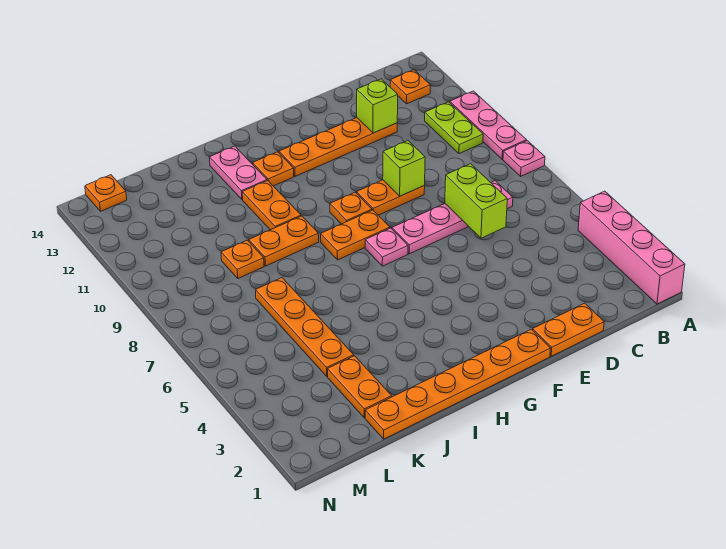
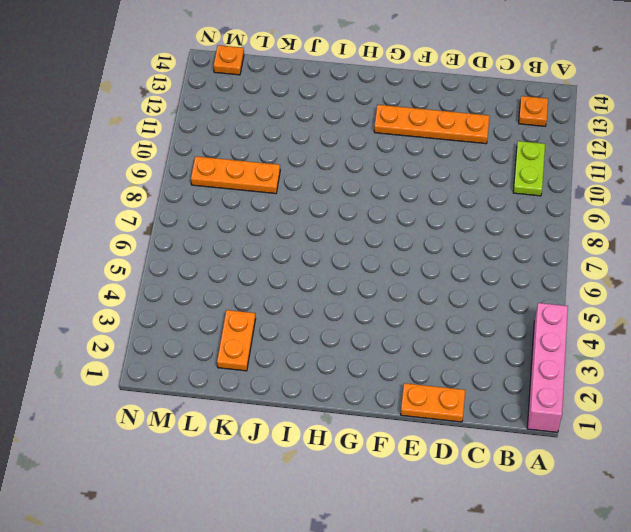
orange 1x3 plate [191,156,280,194] -> orange 1x1 plate [221,240,264,278]
none -> pink 1x1 plate [503,141,545,176]
none -> pink 1x3 plate [450,91,526,159]
none -> pink 1x4 plate [392,181,513,254]

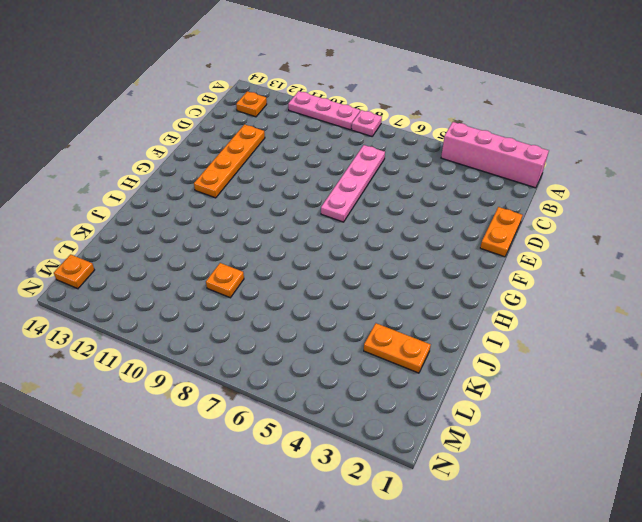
none -> lime 1x2 plate [425,102,483,154]
none -> orange 1x2 plate [357,180,425,215]
none -> orange 1x6 plate [365,329,551,439]

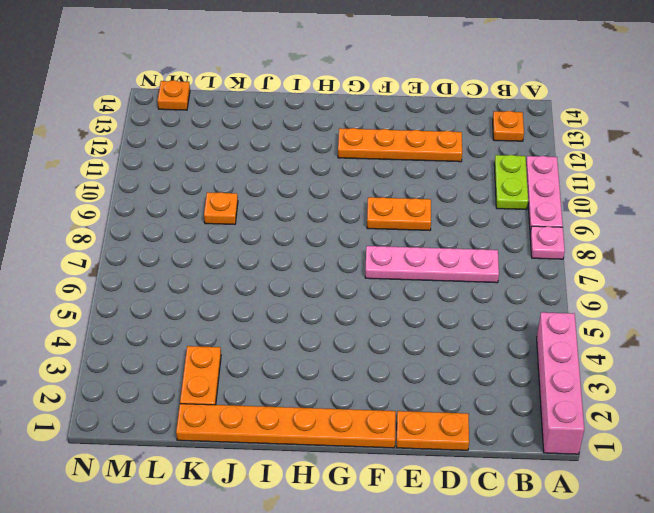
none -> pink 1x1 plate [365,228,408,266]
none -> orange 1x2 plate [321,210,390,260]
none -> orange 1x1 plate [330,192,372,224]

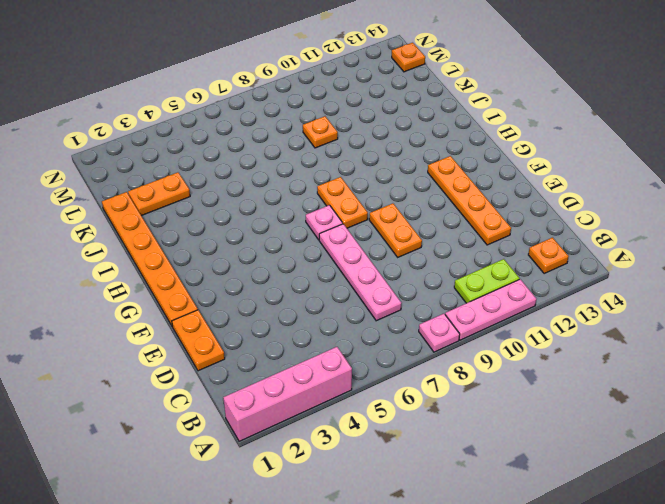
none -> orange 1x1 plate [330,192,372,224]
none -> orange 1x1 plate [253,152,294,186]
none -> orange 1x2 plate [249,216,319,266]

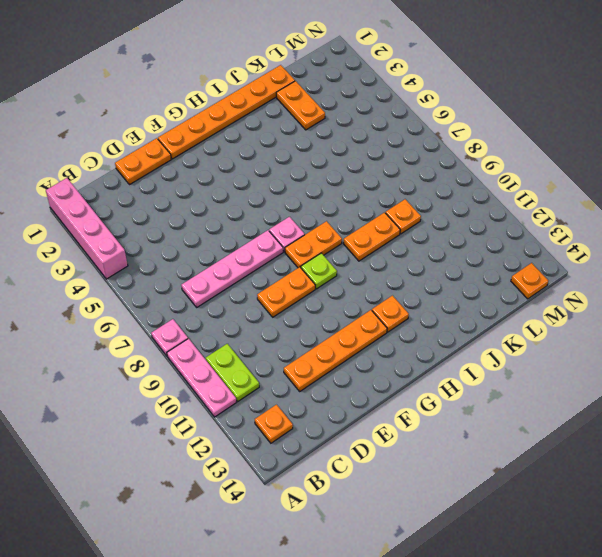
lime 1x1 plate [301,253,337,289] -> orange 1x1 plate [330,192,372,224]
none -> orange 1x2 plate [242,181,301,230]
none -> pink 1x2 plate [210,146,267,200]
none -> orange 1x4 plate [256,278,354,376]

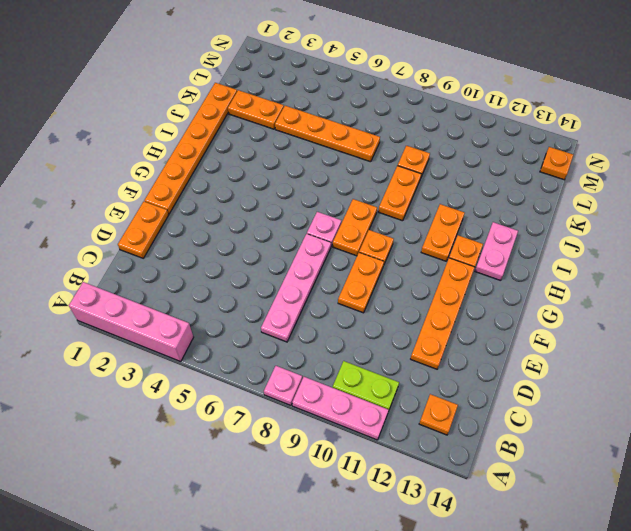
orange 1x2 plate [421,204,464,261] -> orange 1x2 plate turned to [242,181,301,230]
pink 1x2 plate [475,222,518,281] -> pink 1x2 plate turned to [210,146,267,200]
none -> lime 1x2 brick [445,164,507,238]
none -> lime 1x1 brick [357,79,398,133]
none -> lime 1x1 brick [383,141,425,196]

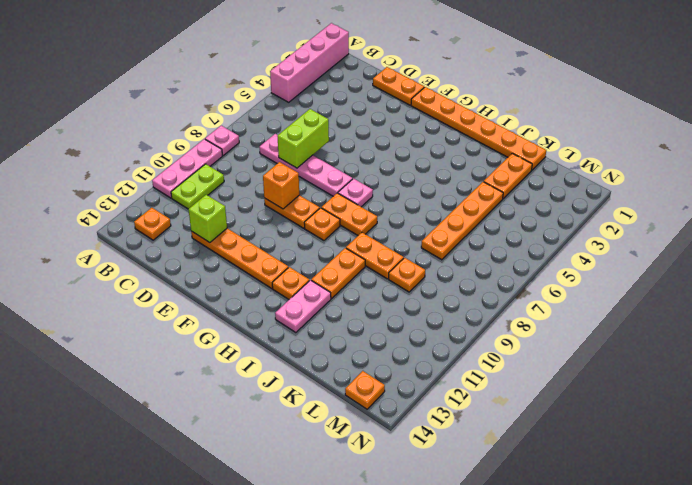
orange 1x1 brick [263,162,299,209] -> lime 1x1 brick [383,141,425,196]

